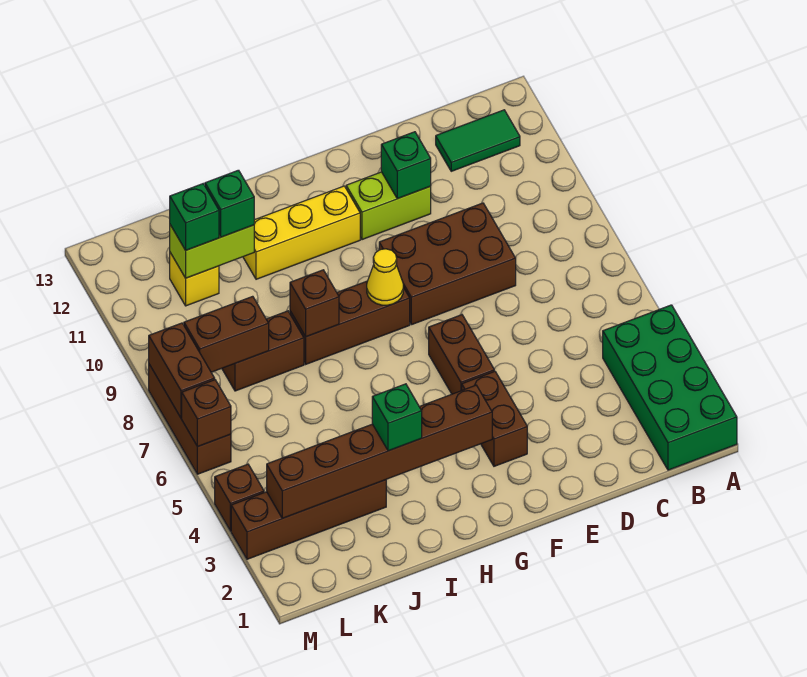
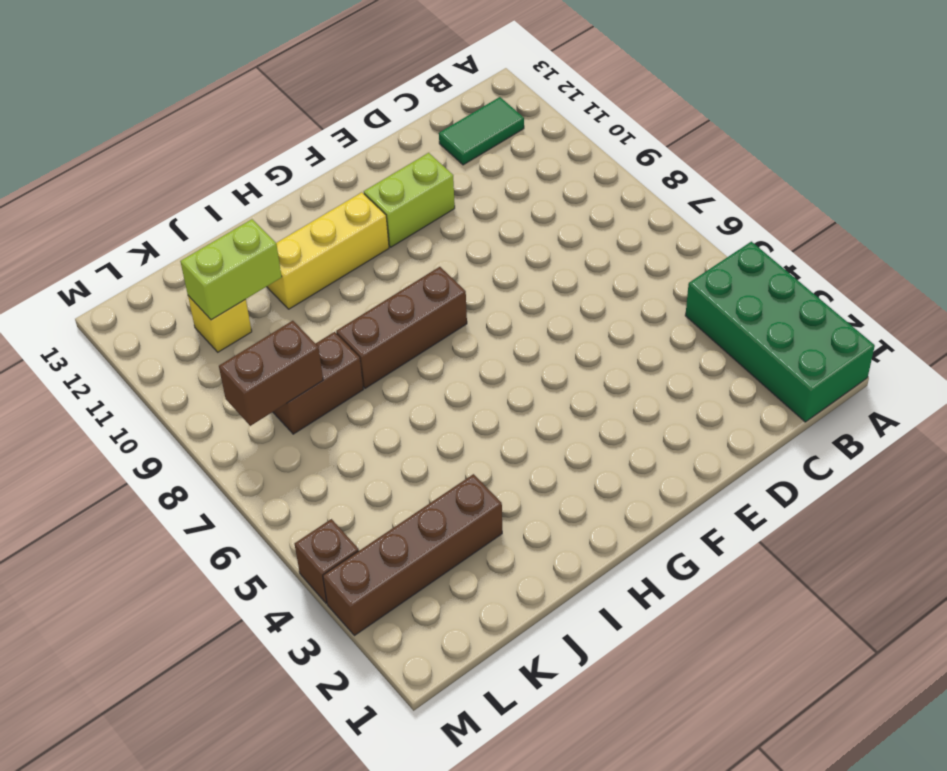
none -> brown 2x3 brick [379,203,516,325]
none -> brown 1x2 brick [462,371,527,466]
none -> brown 1x2 brick [429,315,494,394]

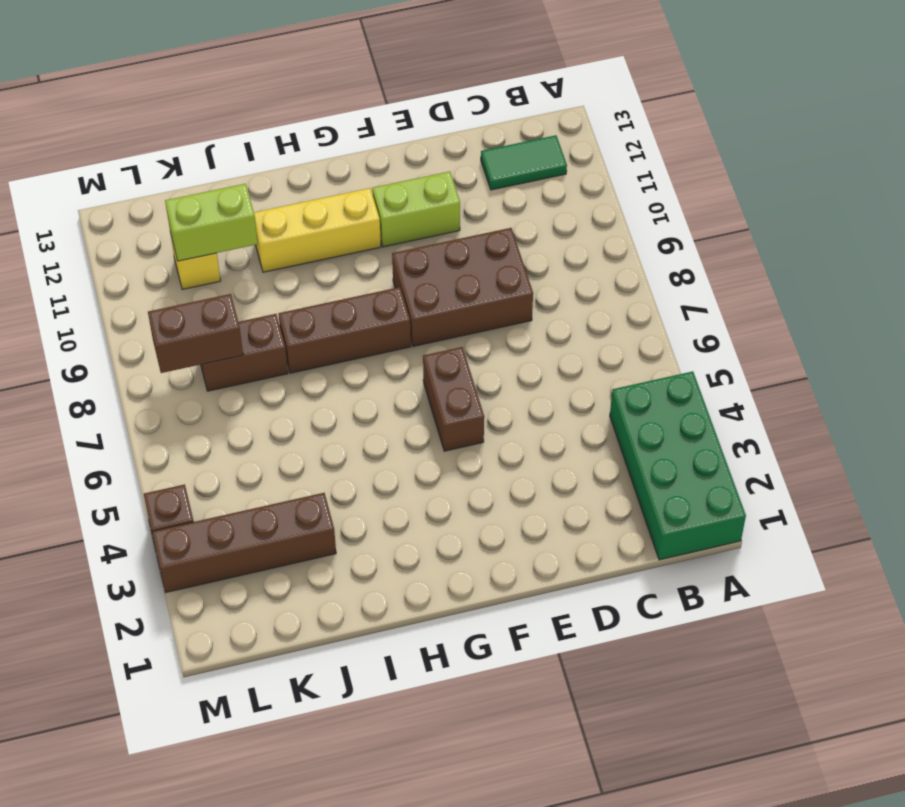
none -> brown 1x2 brick [462,371,527,466]
none -> brown 1x3 brick [149,364,231,474]
none -> green 1x1 brick [381,132,431,199]

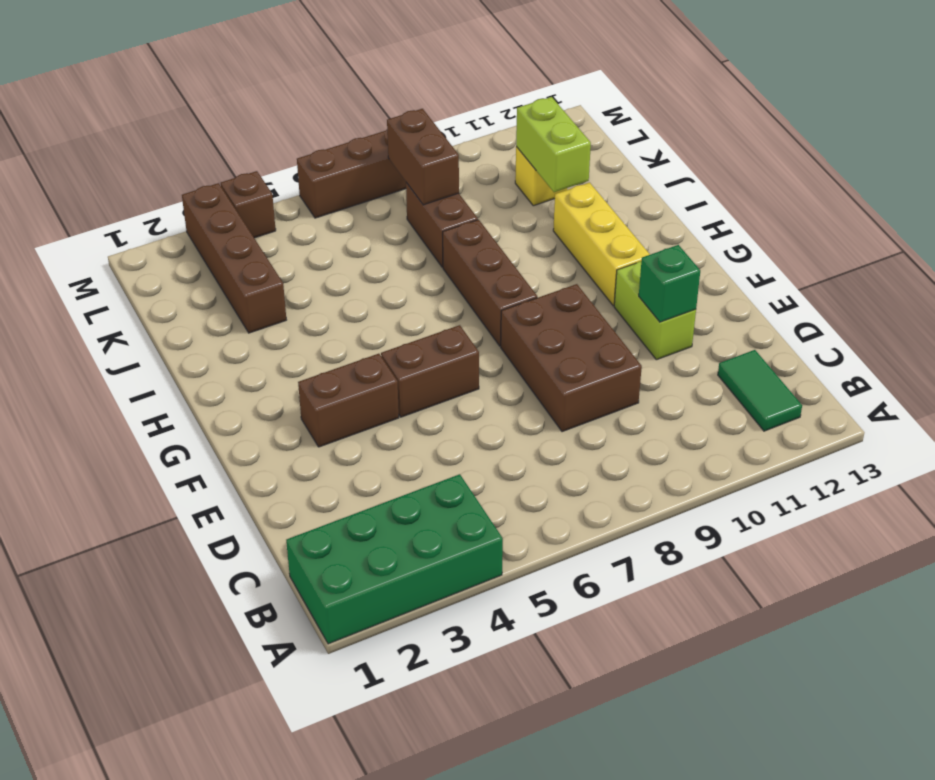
none -> brown 1x6 brick [267,385,492,518]
none -> yellow 1x1 cone [367,249,403,305]
none -> brown 1x1 brick [290,270,339,337]

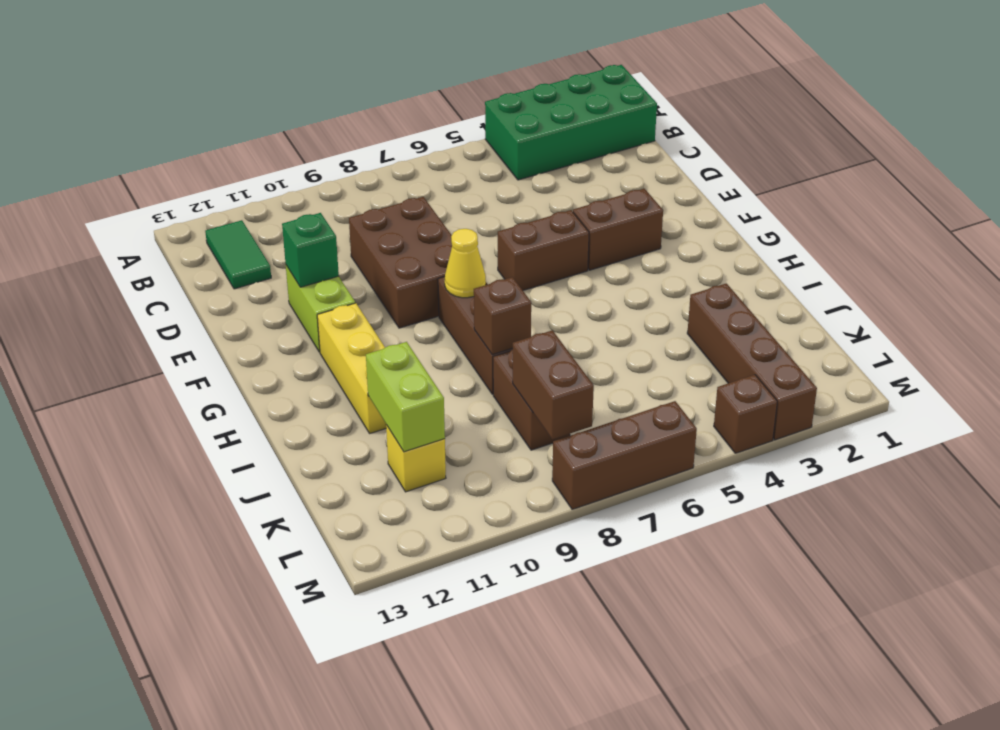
none -> brown 1x6 brick [267,385,492,518]
none -> brown 1x1 brick [182,380,231,447]
none -> brown 1x2 brick [149,323,215,418]

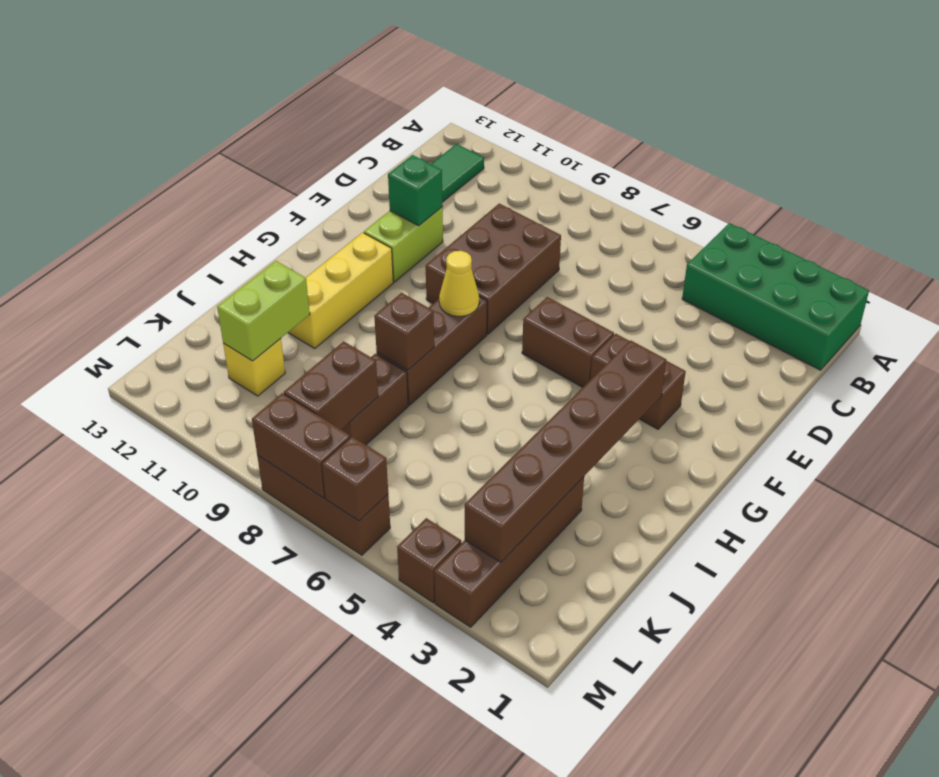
none -> green 1x1 brick [372,384,422,451]
none -> green 1x1 brick [205,170,254,237]
none -> green 1x1 brick [170,184,219,250]

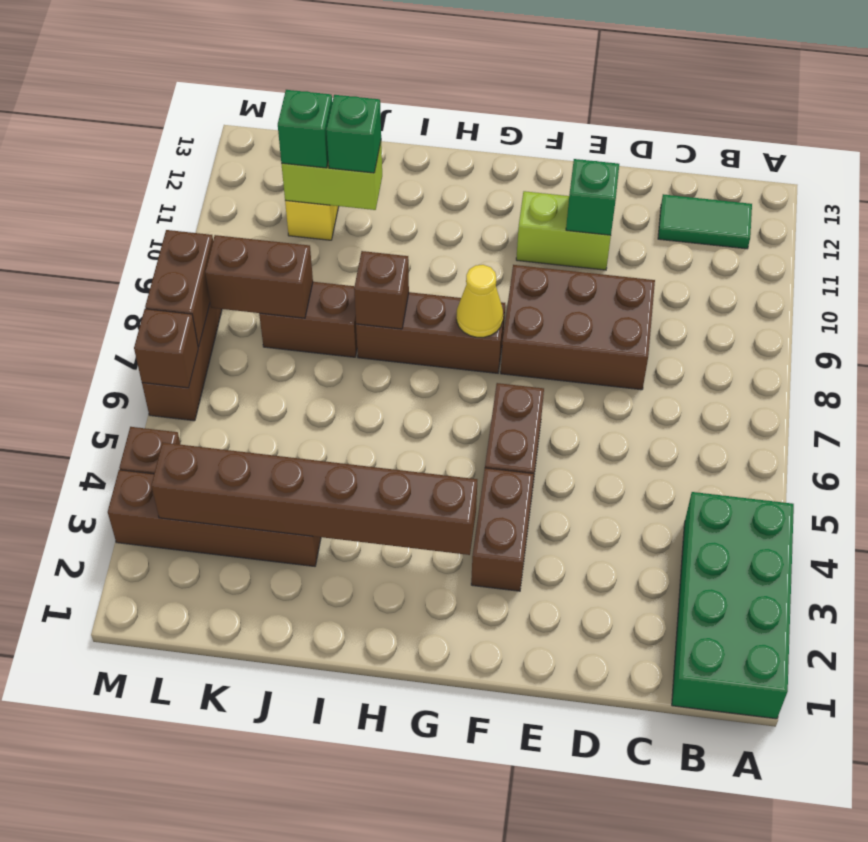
none -> yellow 1x3 brick [243,186,360,279]
none -> green 1x1 brick [372,384,422,451]

